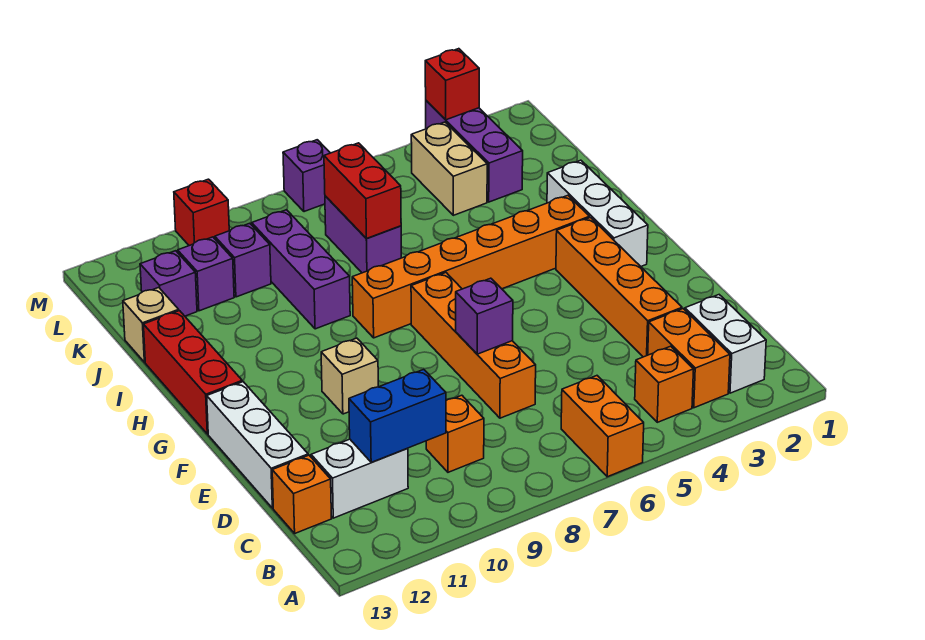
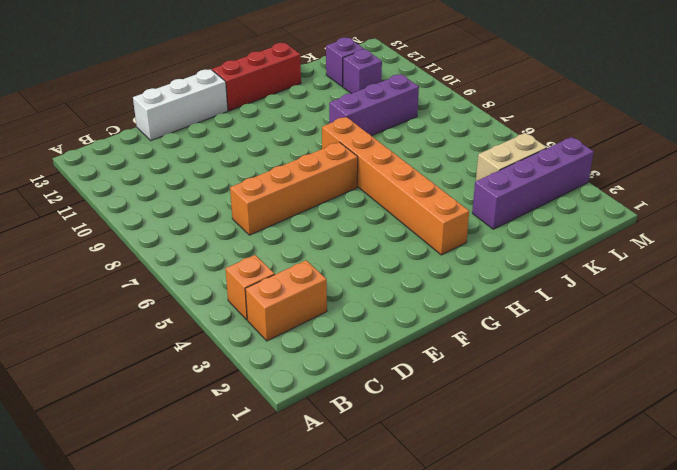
purple 1x4 brick [472,137,594,229] -> purple 1x3 brick [426,101,523,202]
none -> orange 1x2 brick [561,376,644,477]
none -> white 1x2 brick [685,295,766,393]
none -> orange 1x1 brick [426,395,484,472]

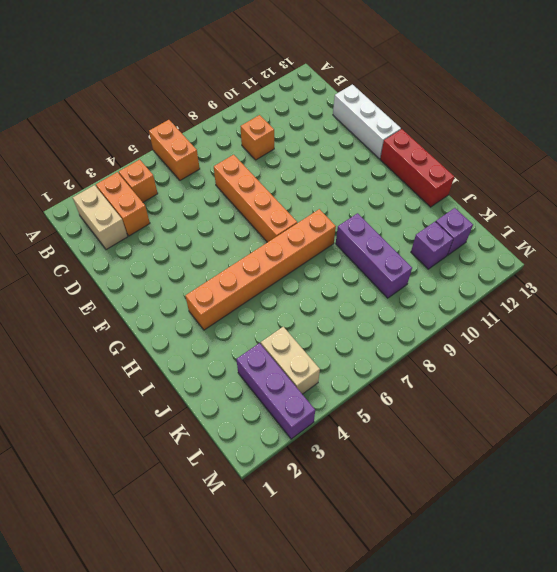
tan 1x2 brick [73,185,128,250] -> white 1x2 brick [685,295,766,393]
none -> white 1x2 brick [311,439,408,518]
none -> orange 1x1 brick [272,455,332,533]
none -> orange 1x4 brick [556,218,682,357]

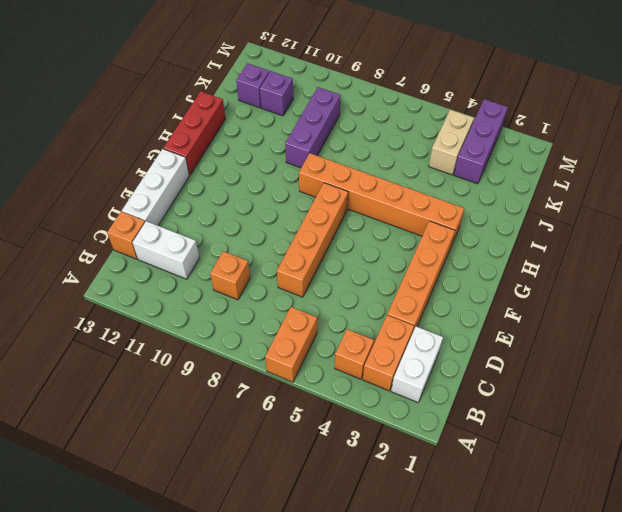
none -> tan 1x1 brick [321,338,378,414]
none -> white 1x3 brick [547,160,648,266]
none -> purple 1x2 brick [325,196,401,273]

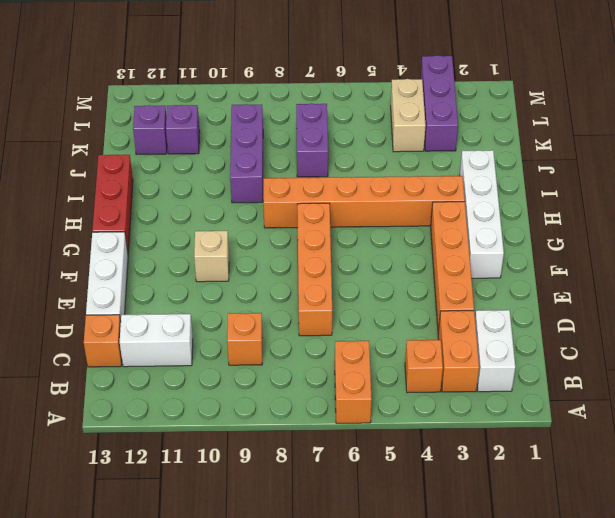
white 1x4 brick [460,150,504,278] -> white 1x3 brick [547,160,648,266]
none -> tan 1x1 brick [123,287,179,362]
none -> purple 1x1 brick [215,223,271,297]
none -> purple 1x1 brick [283,140,330,212]

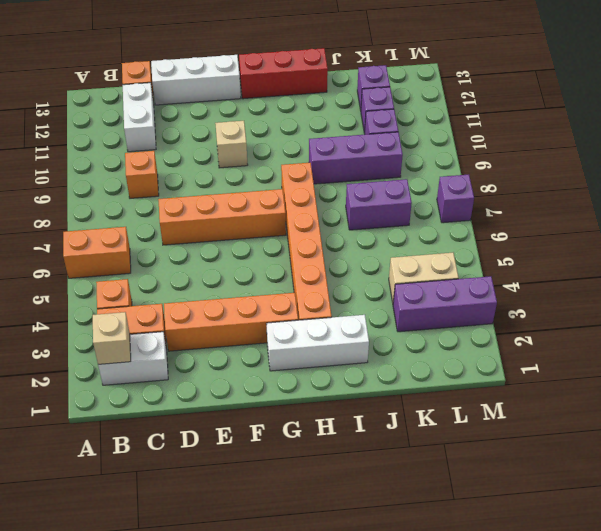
tan 1x1 brick [93,312,131,364] -> tan 1x1 brick moved to [123,287,179,362]
none -> red 1x1 brick [174,179,229,246]
none -> blue 1x2 brick [349,369,446,462]
none -> purple 1x1 brick [456,278,513,354]

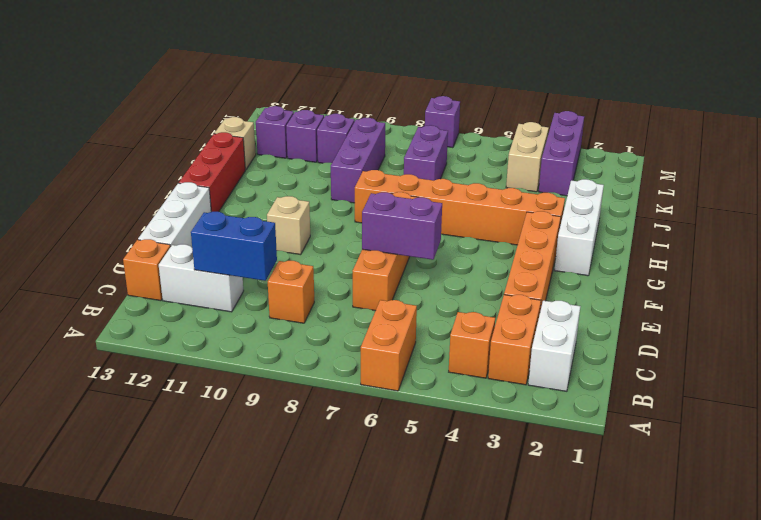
purple 1x2 brick [362,192,442,260] -> purple 1x1 brick [456,278,513,354]
none -> red 1x1 brick [174,179,229,246]
none -> red 1x2 brick [324,143,401,239]
none -> red 1x1 brick [425,49,479,120]

